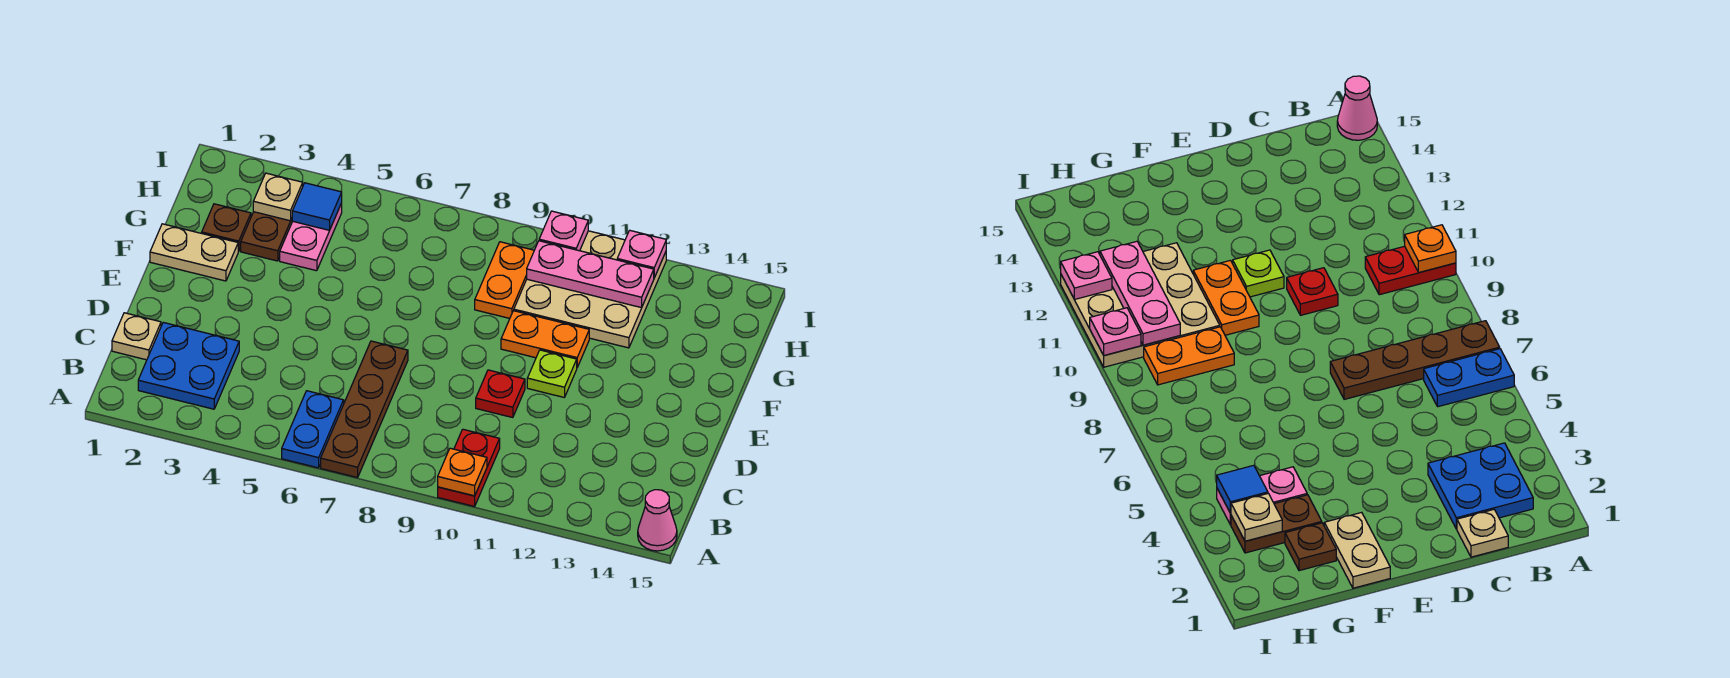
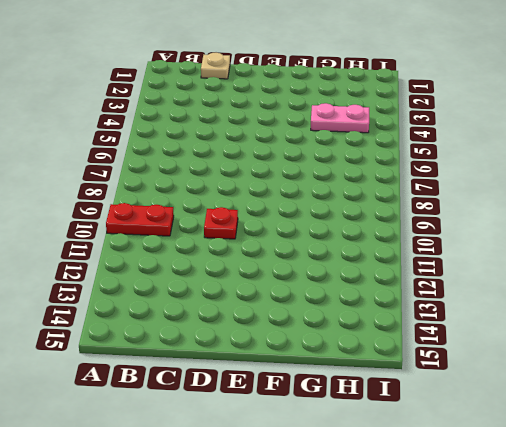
none -> blue 1x2 plate [282,391,344,468]
none -> brown 1x4 plate [321,341,408,478]
none -> pink 1x1 cone [638,490,677,551]

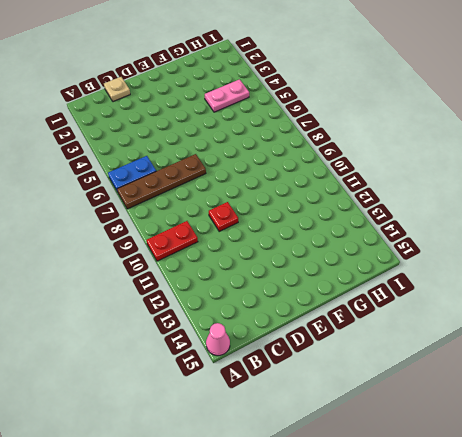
none -> blue 2x2 plate [138,322,239,409]
none -> lime 1x1 plate [527,350,577,397]
none -> tan 1x2 plate [150,224,238,281]

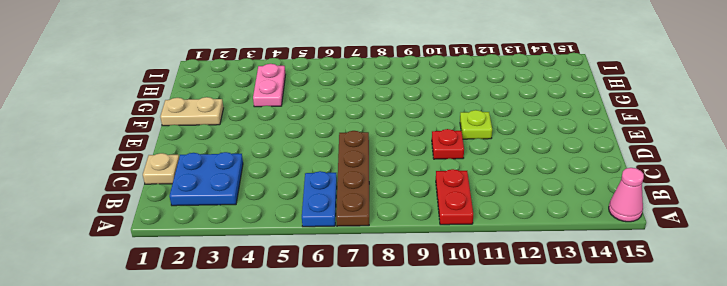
none -> orange 1x2 plate [501,311,589,367]
none -> brown 1x1 plate [202,204,251,251]
none -> brown 1x2 plate [241,212,292,261]

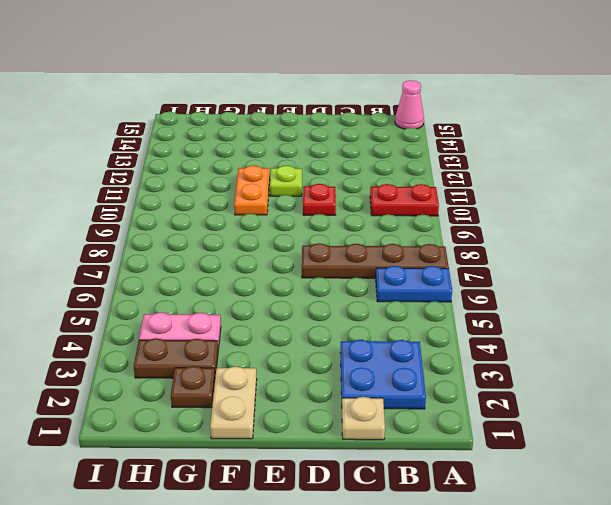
none -> orange 1x2 plate [475,242,534,318]
none -> tan 3x3 plate [514,231,666,348]
none -> orange 1x1 plate [438,448,487,496]

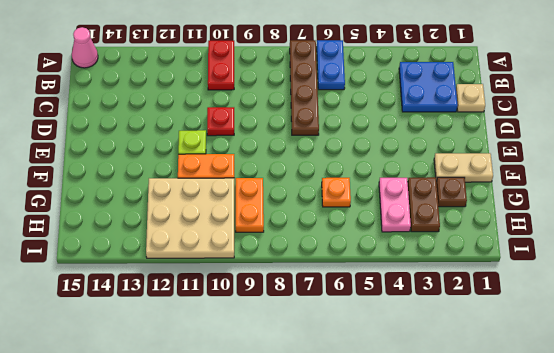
orange 1x1 plate [322,178,351,207] -> orange 1x1 plate moved to [438,448,487,496]
none -> tan 1x1 plate [253,173,303,221]
none -> blue 1x1 tile [292,183,342,230]
none -> pink 1x3 plate [527,241,654,308]

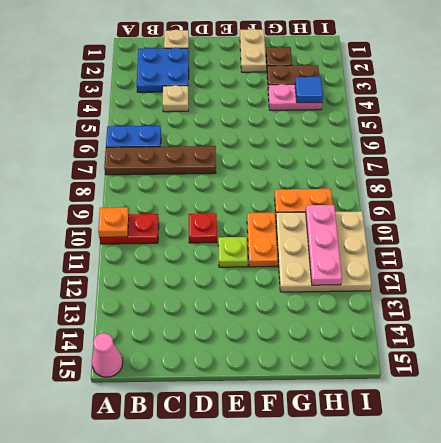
tan 1x1 plate [162,85,188,112] -> tan 1x1 plate moved to [253,173,303,221]
none -> pink 1x1 plate [539,211,588,251]
none -> pink 1x1 plate [617,230,666,278]

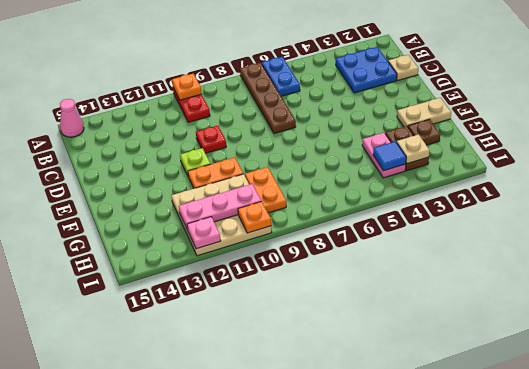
orange 1x1 plate [238,201,271,233] -> pink 1x1 plate [539,211,588,251]

